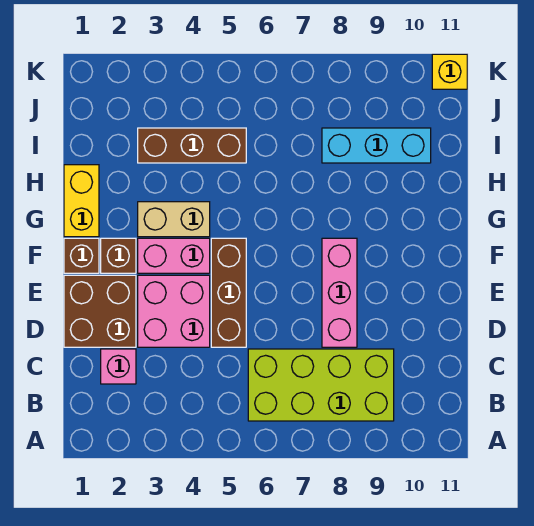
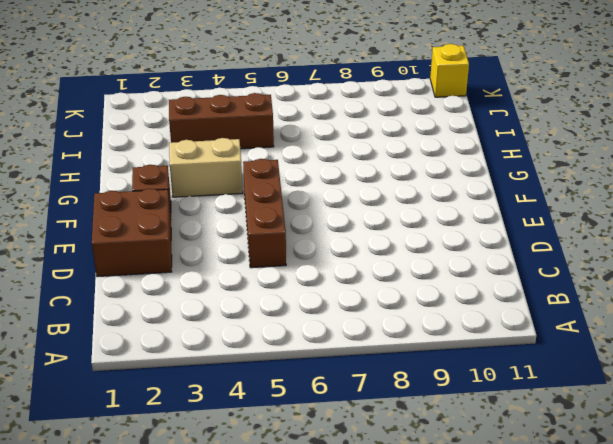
none -> lime 2x4 brick [248,349,394,421]
none -> pink 1x1 brick [101,349,136,384]
none -> pink 2x2 brick [138,275,210,347]

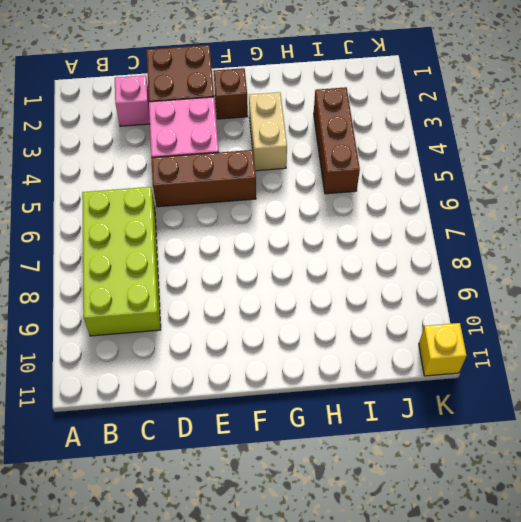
none -> pink 1x3 brick [322,238,357,347]
none -> brown 1x1 brick [64,238,99,273]
none -> pink 1x2 brick [138,238,210,273]

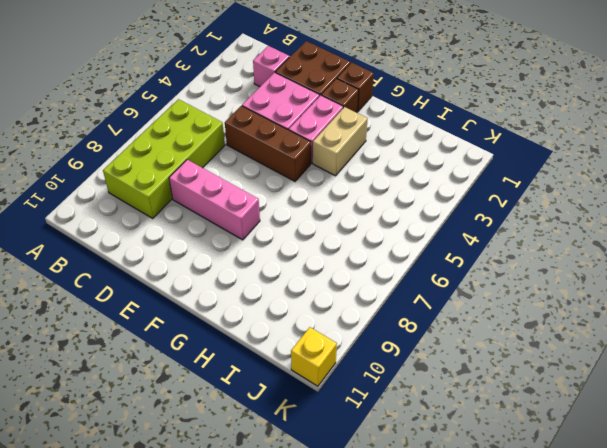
none -> yellow 1x2 brick [64,165,99,237]
none -> brown 1x3 brick [138,128,246,163]
none -> cyan 1x3 brick [322,128,431,163]

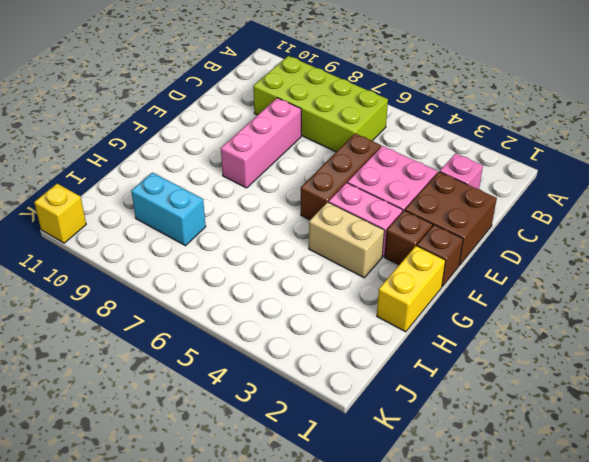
cyan 1x2 brick [131,173,206,246] -> cyan 1x3 brick [322,128,431,163]
none -> brown 1x3 brick [138,128,246,163]

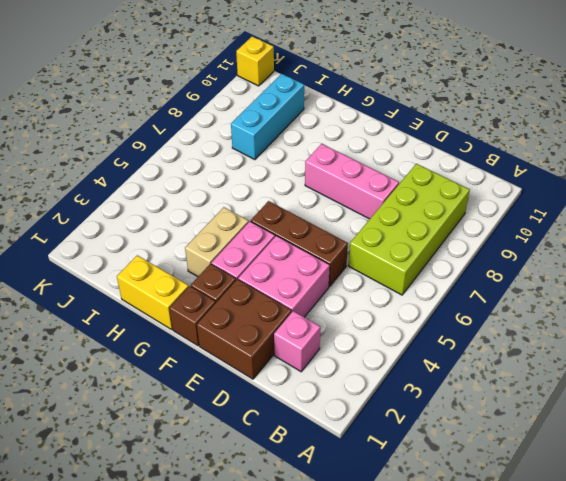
none -> brown 1x3 brick [138,128,246,163]

